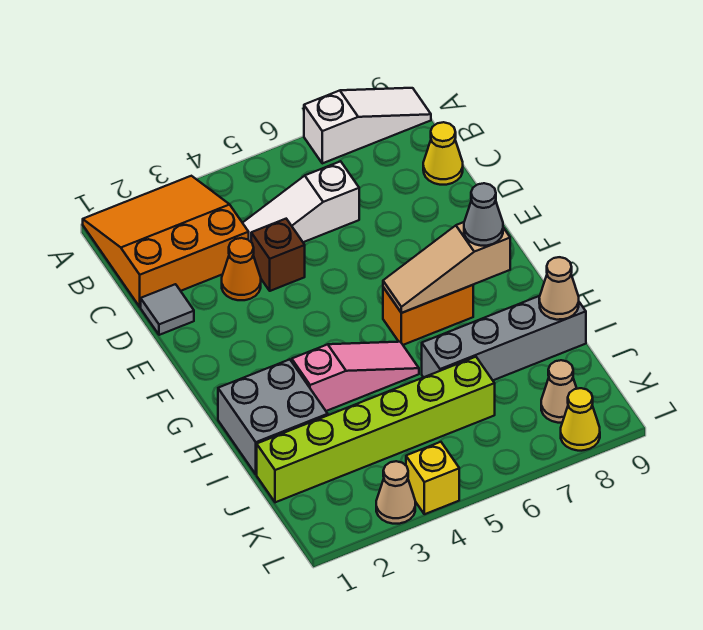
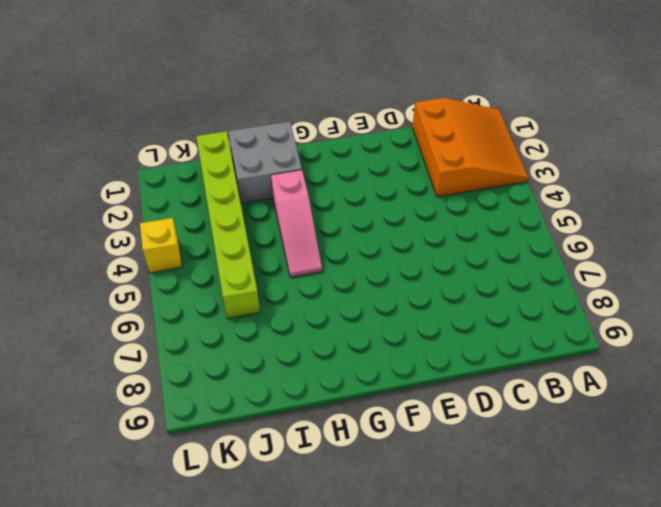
none -> white 1x3 slope [304,88,431,163]
none -> white 1x3 slope [243,161,359,242]
none -> yellow 1x1 cone [423,122,463,185]

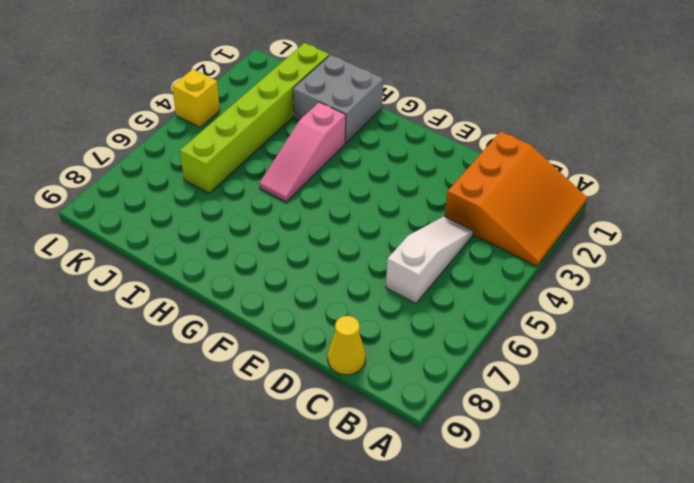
none -> white 1x3 slope [304,88,431,163]
none -> grey 1x1 tile [141,284,194,335]
none -> orange 1x1 cone [222,238,261,300]

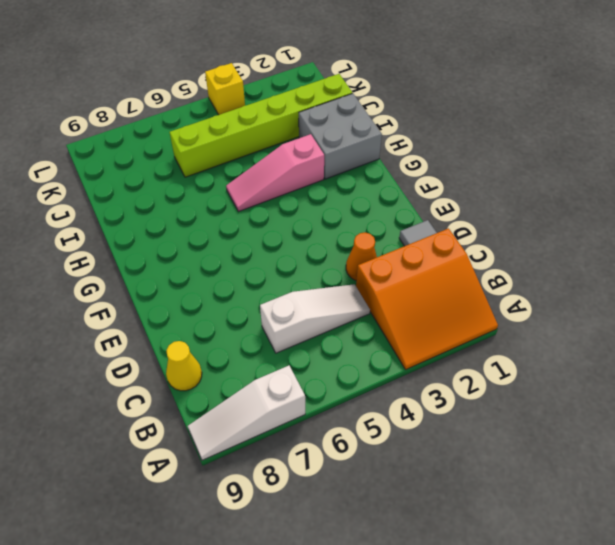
none -> brown 1x1 brick [251,219,305,291]
none -> orange 1x2 brick [383,285,473,345]
none -> grey 1x4 brick [422,296,586,380]

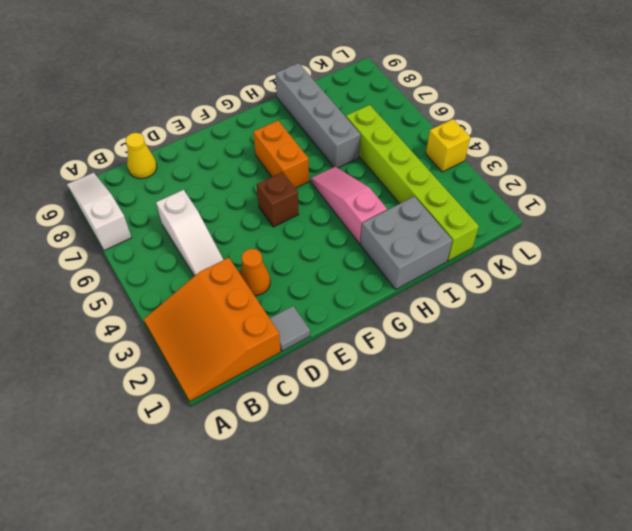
brown 1x1 brick [256,172,299,227] -> brown 1x1 brick moved to [251,219,305,291]
none -> tan 1x1 cone [541,360,577,423]
none -> tan 1x1 cone [376,461,415,524]
none -> yellow 1x1 cone [561,388,600,451]

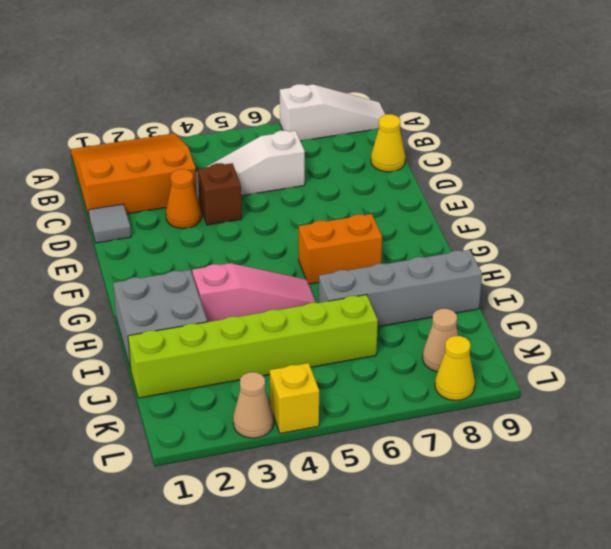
none -> tan 1x3 slope [383,222,510,313]
none -> tan 1x1 cone [539,257,579,320]
none -> grey 1x1 cone [464,183,503,246]

